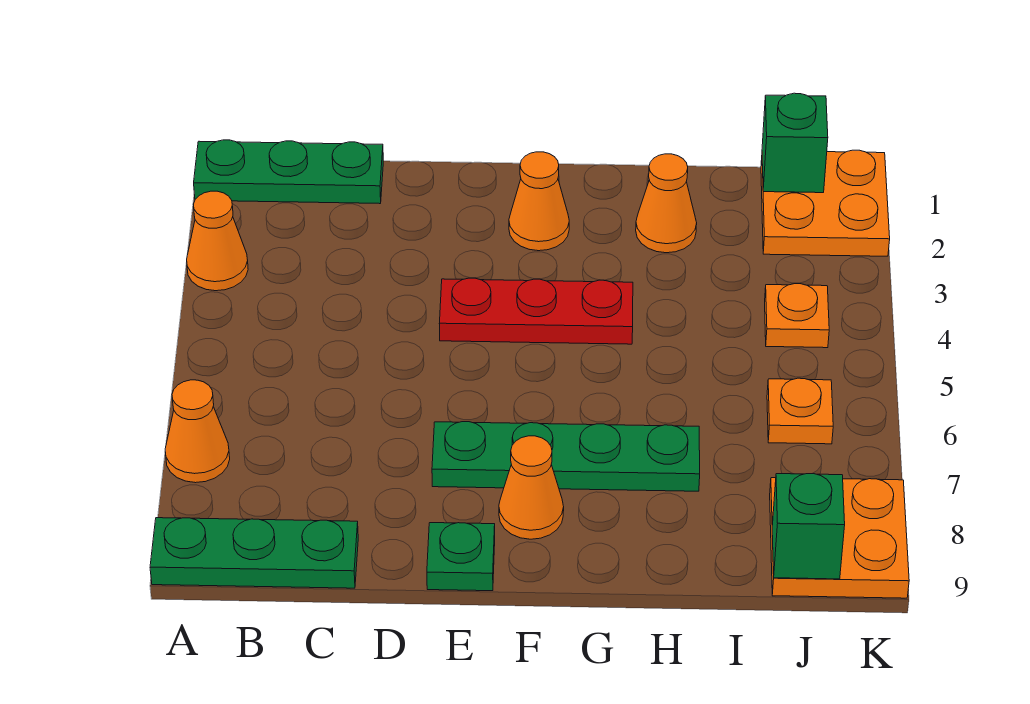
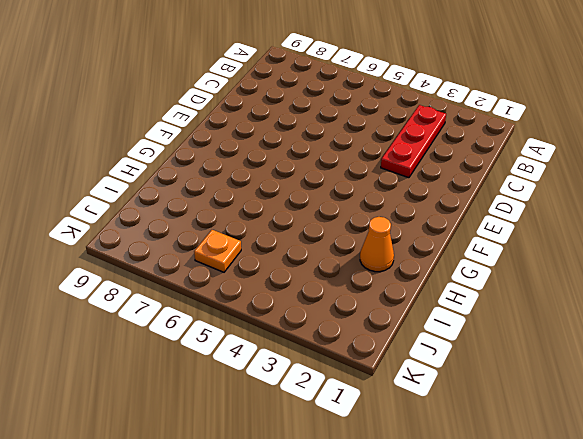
red 1x3 plate [381,105,446,178] -> red 1x3 plate moved to [439,278,633,344]
none -> green 1x3 plate [194,140,383,204]
none -> orange 1x1 cone [187,191,248,291]
none -> orange 1x1 cone [165,380,230,483]

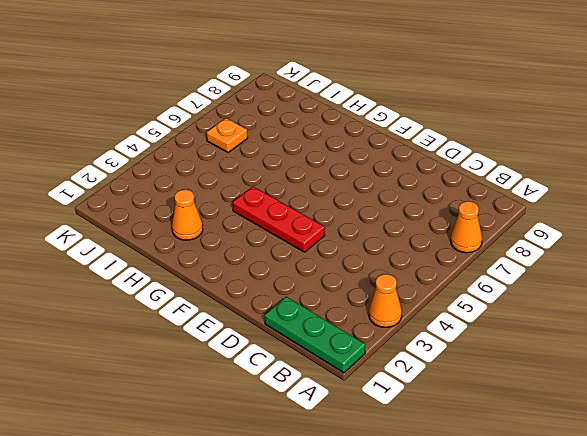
none -> green 1x3 plate [150,518,358,588]
none -> green 1x4 plate [432,422,700,491]
none -> green 1x1 plate [427,523,495,591]

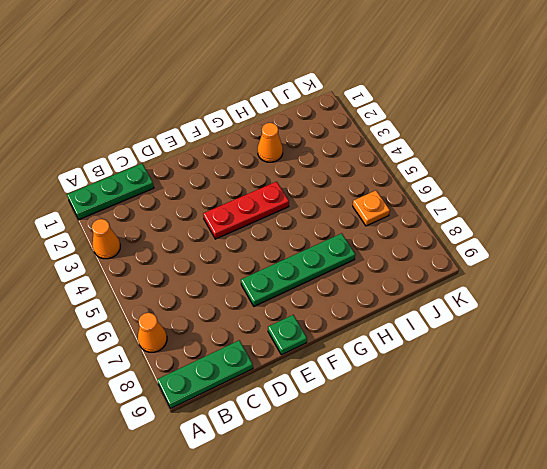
none -> orange 1x1 cone [509,152,569,251]
none -> orange 1x1 cone [499,436,564,539]
none -> orange 2x2 plate [761,150,890,256]

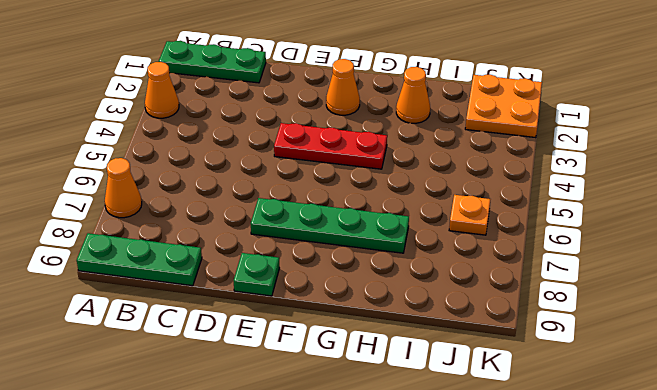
none -> orange 1x1 cone [499,436,564,539]
none -> orange 1x1 plate [765,284,829,348]
none -> orange 2x2 plate [770,478,909,598]

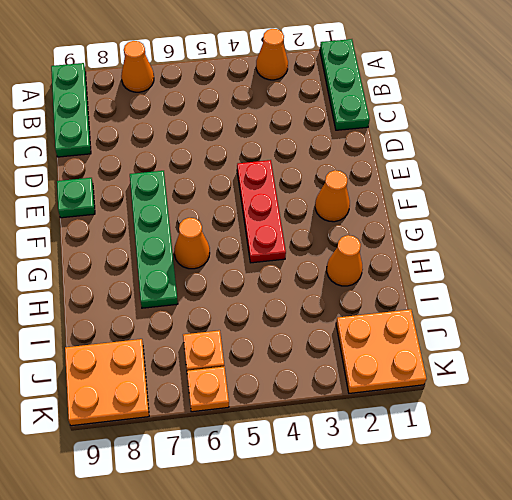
orange 1x1 cone [174,218,210,269] -> orange 1x1 cone moved to [499,436,564,539]
orange 1x1 plate [187,366,229,412] -> orange 1x1 plate moved to [765,284,829,348]
none -> green 1x1 brick [762,93,828,193]
none -> green 1x1 brick [772,474,845,579]

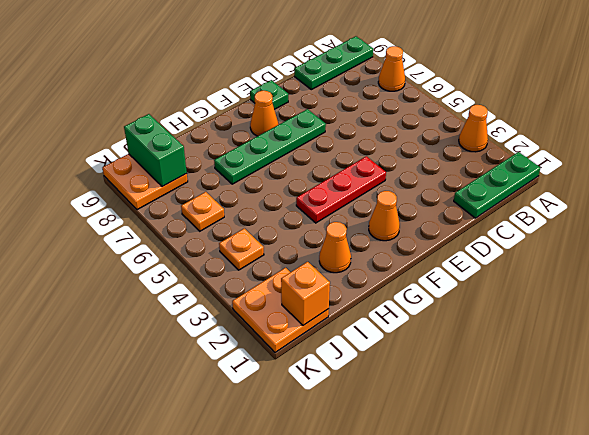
orange 1x1 brick [281,262,330,325] -> green 1x1 brick [762,93,828,193]
green 1x2 brick [124,114,187,187] -> green 1x1 brick [772,474,845,579]

